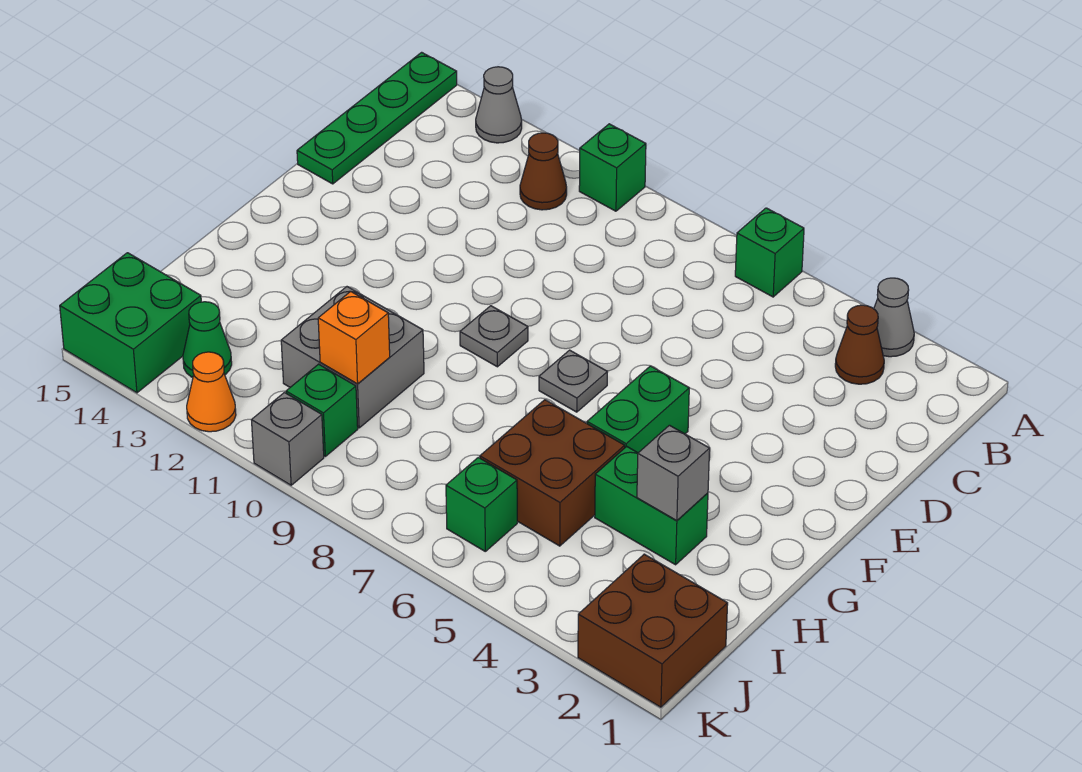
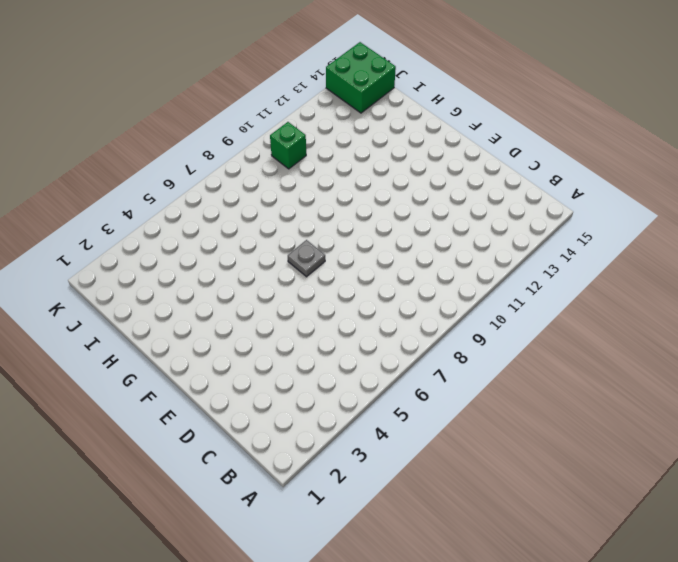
none -> grey 1x1 cone [874,278,914,357]
none -> green 1x1 brick [735,208,804,297]
none -> green 1x1 brick [579,124,646,211]

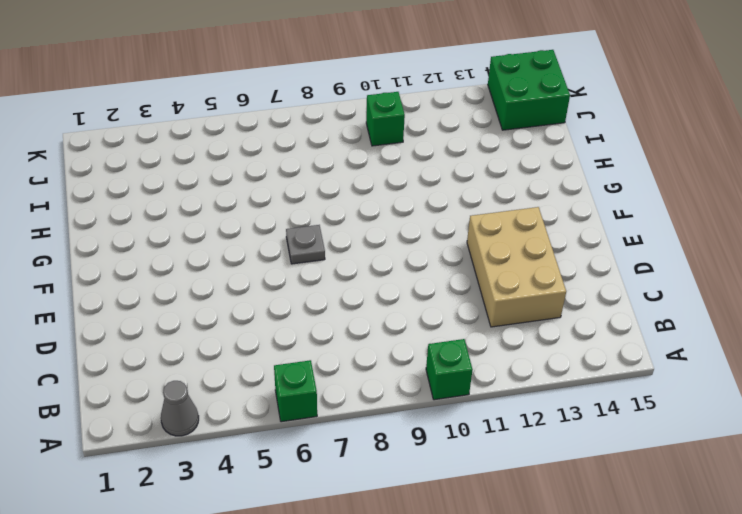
tan 2x3 brick [467,207,566,327] -> none
none -> grey 1x1 cone [476,67,522,143]
none -> green 1x4 plate [297,52,457,184]
none -> brown 1x1 cone [835,305,884,384]

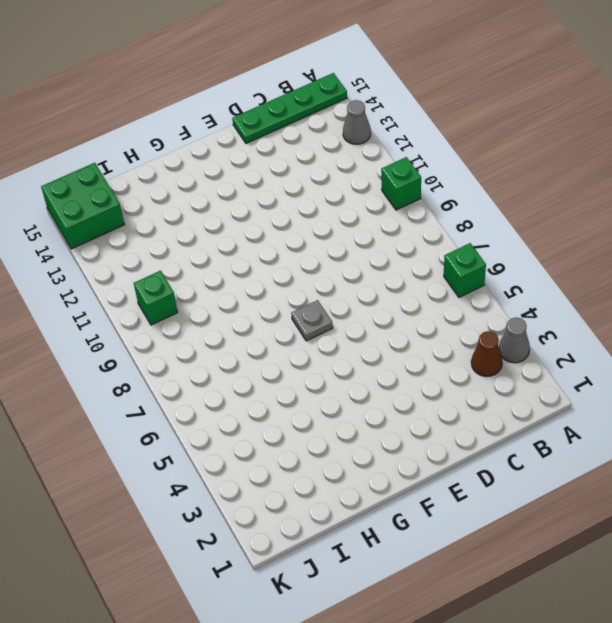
none -> brown 1x1 cone [520,133,567,210]
none -> green 1x2 brick [587,366,689,453]
none -> grey 1x1 plate [460,306,528,367]

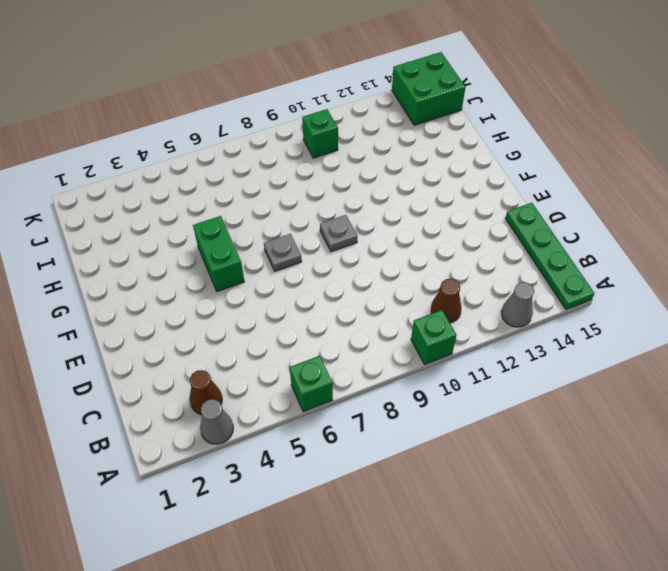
none -> green 1x2 brick [595,446,708,565]
none -> brown 2x2 brick [480,400,625,546]
none -> grey 2x2 brick [281,287,424,428]

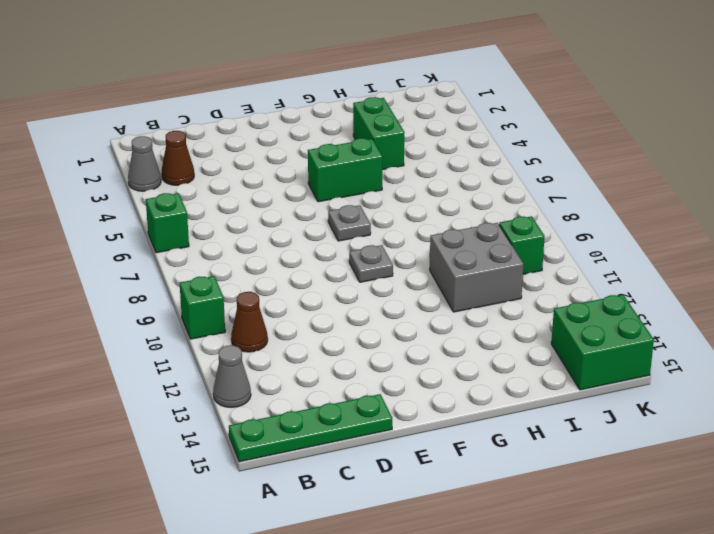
none -> brown 2x2 brick [480,400,625,546]
none -> brown 2x2 brick [578,554,728,707]
none -> green 1x1 brick [446,457,517,551]

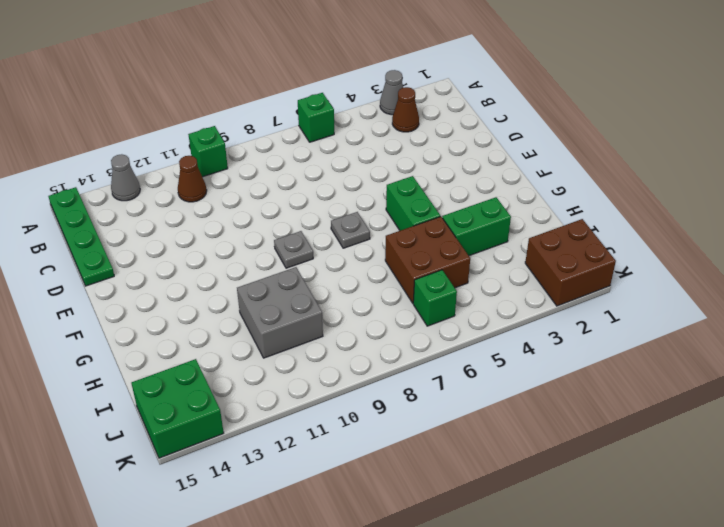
none -> green 1x1 brick [286,364,358,456]
none -> green 1x1 cone [183,302,232,377]
none -> grey 1x1 brick [252,393,324,485]

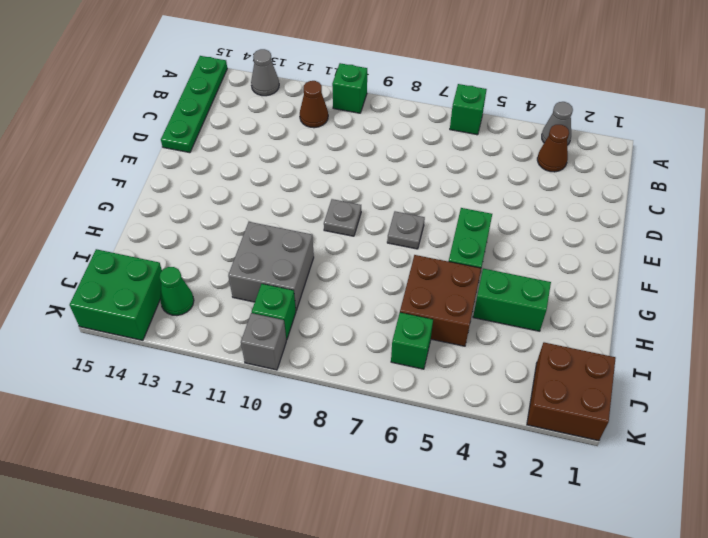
none -> orange 1x1 cone [187,352,236,432]
none -> grey 1x1 brick [637,425,710,521]
none -> orange 1x1 brick [318,291,390,384]

